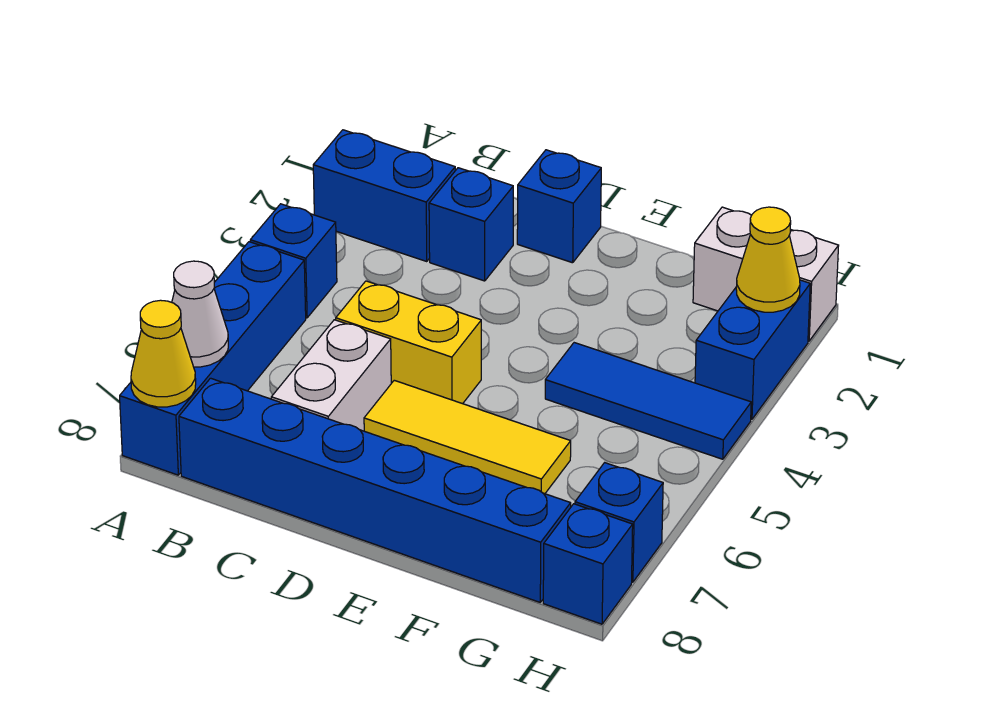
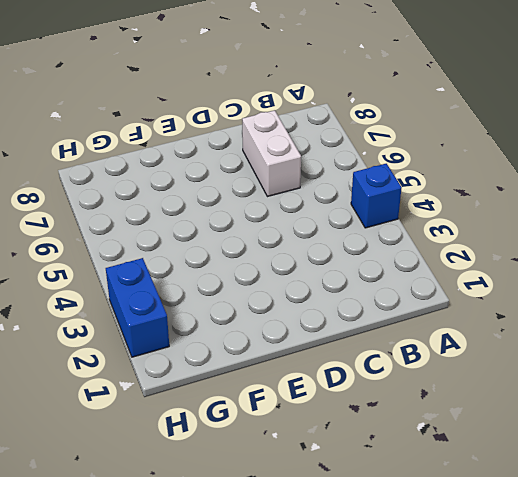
none -> blue 1x2 brick [313,130,455,261]
none -> blue 1x4 brick [120,242,306,475]
none -> blue 1x6 brick [179,378,571,602]

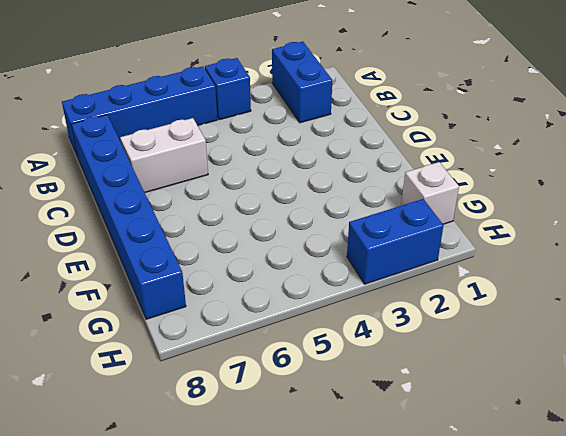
white 1x1 brick [401,162,459,224] -> white 1x2 brick [693,207,839,341]
none -> blue 1x1 brick [429,168,513,281]
none -> yellow 1x2 brick [336,281,481,404]
none -> blue 1x1 brick [517,150,601,263]

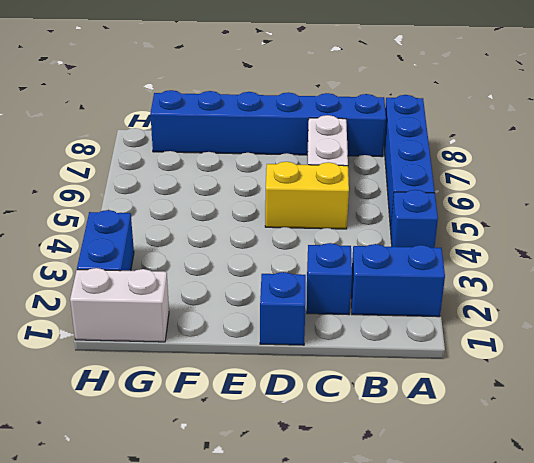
none -> yellow 1x3 tile [364,380,571,494]
none -> blue 1x3 tile [545,343,751,459]
none -> blue 1x1 brick [575,463,663,582]

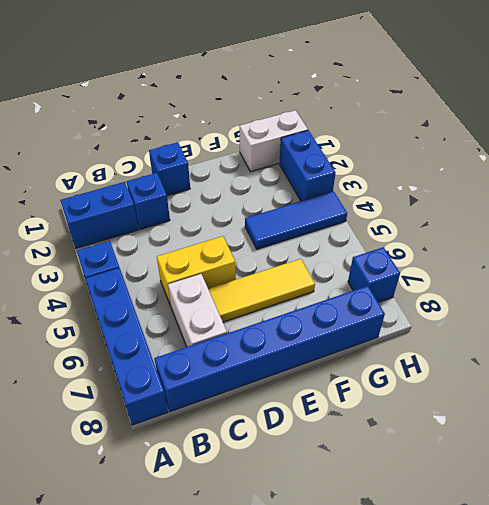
none -> blue 1x1 brick [543,504,633,624]
none -> white 1x1 cone [172,261,228,367]
none -> yellow 1x1 cone [131,300,196,407]

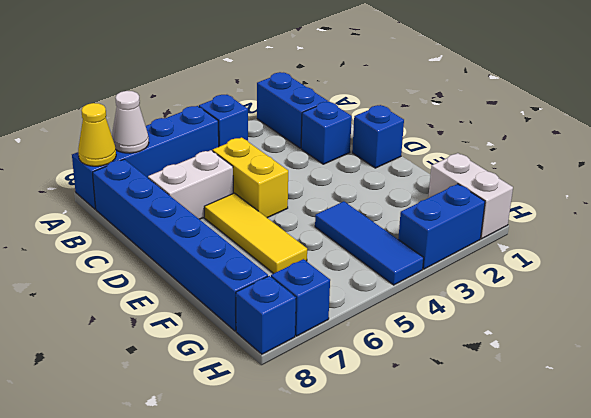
none -> yellow 1x1 cone [736,207,800,312]

